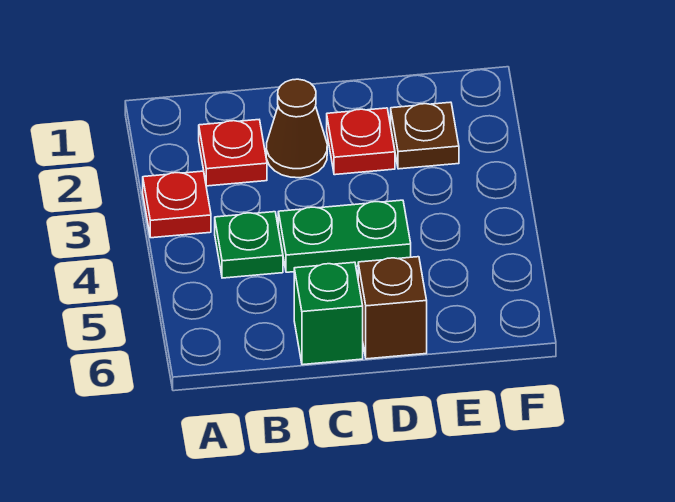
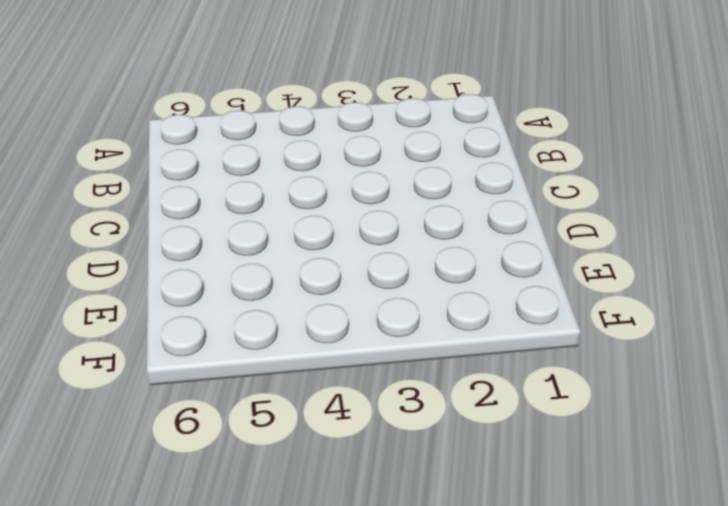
none -> red 1x1 plate [143,171,211,238]
none -> red 1x1 plate [199,120,267,186]

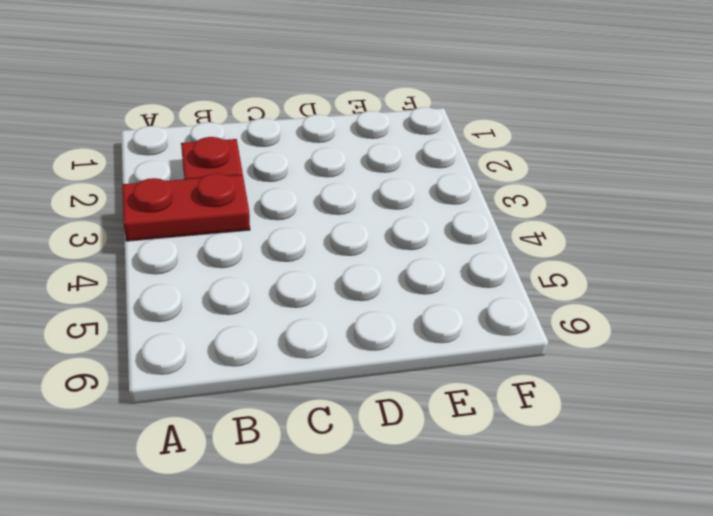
red 1x2 plate [122,173,250,241] -> red 1x1 plate [143,171,211,238]
none -> green 1x1 plate [215,212,283,278]
none -> brown 1x1 cone [266,79,327,178]

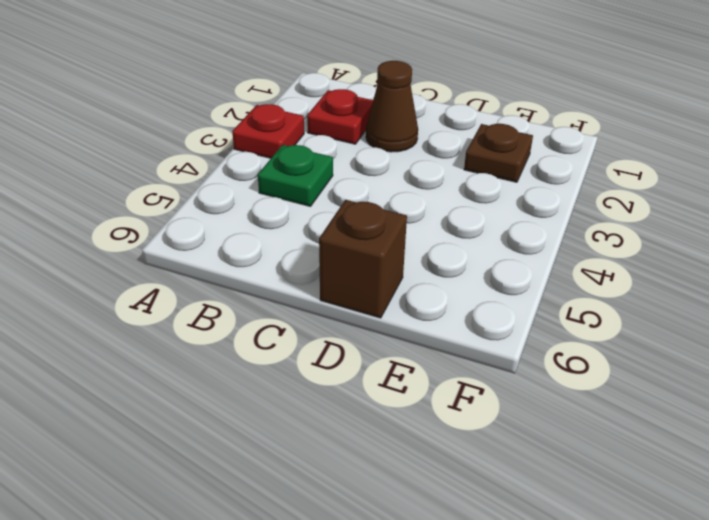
none -> green 1x2 plate [278,200,411,272]
none -> green 1x1 brick [294,262,363,365]

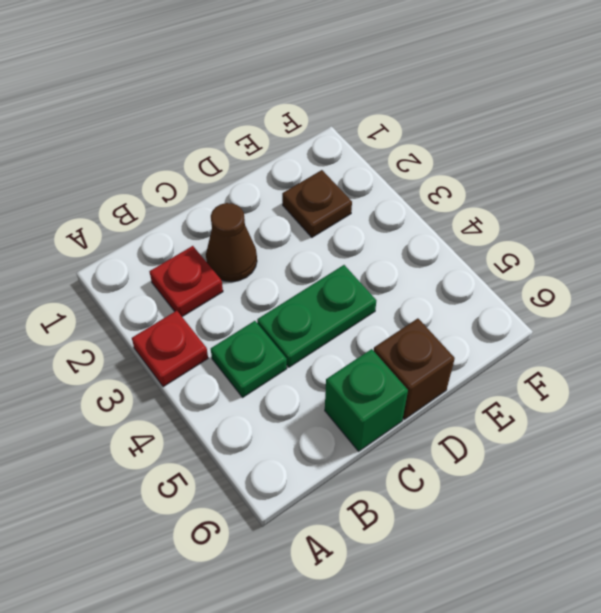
none -> red 1x1 plate [327,108,395,175]

